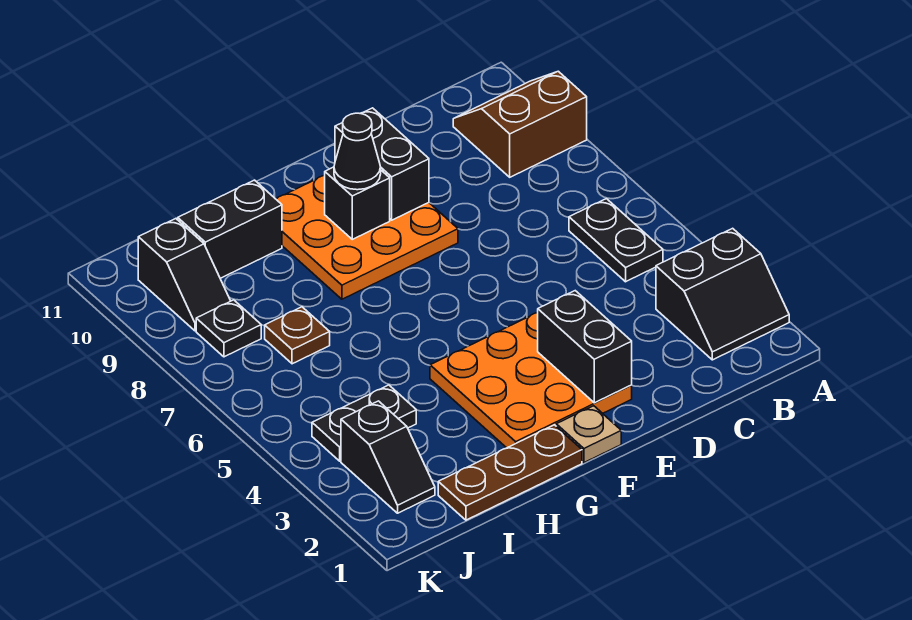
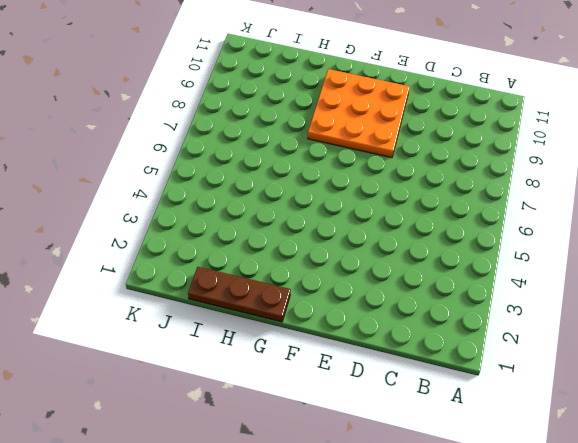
none -> black 2x2 slope [656,228,789,360]
none -> brown 2x2 slope [453,71,587,177]
none -> black 1x2 plate [569,199,663,282]

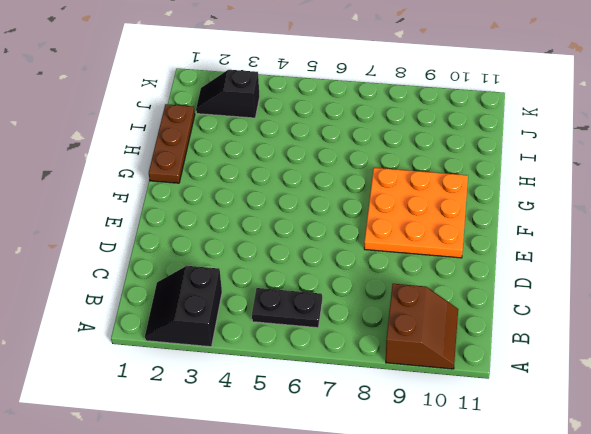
none -> orange 3x3 plate [430,313,632,448]
none -> tan 1x1 plate [556,406,621,463]
none -> black 1x2 brick [178,180,282,278]

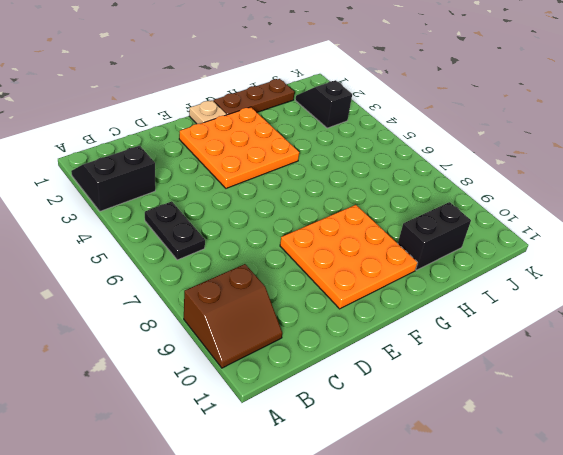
none -> black 1x2 plate [312,385,416,461]
none -> brown 1x1 plate [265,307,330,364]
none -> black 1x1 plate [196,300,261,357]

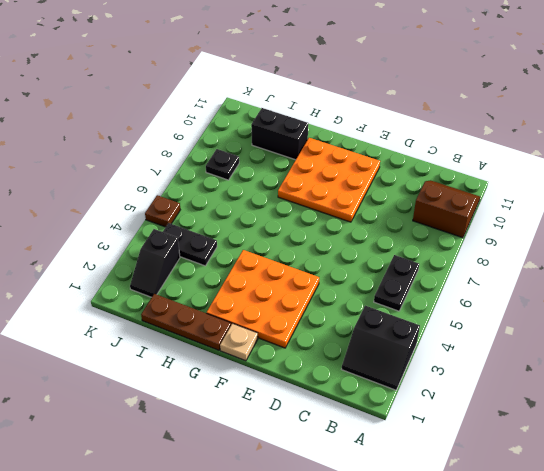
brown 1x1 plate [145,195,180,227] -> brown 1x1 plate moved to [265,307,330,364]
none -> black 1x2 slope [138,219,230,331]
none -> black 1x2 brick [538,291,632,403]
none -> black 1x2 brick [335,108,429,220]

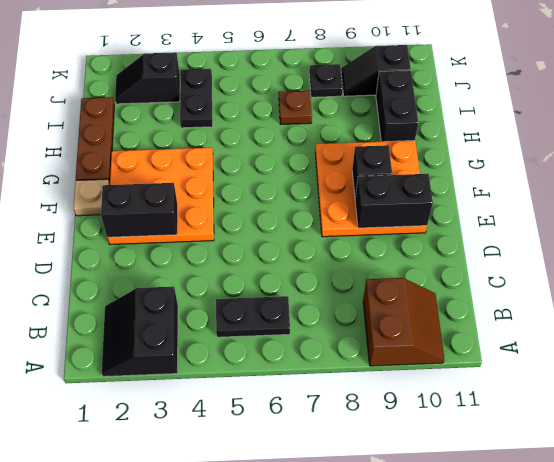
none -> black 1x1 cone [334,113,381,190]

